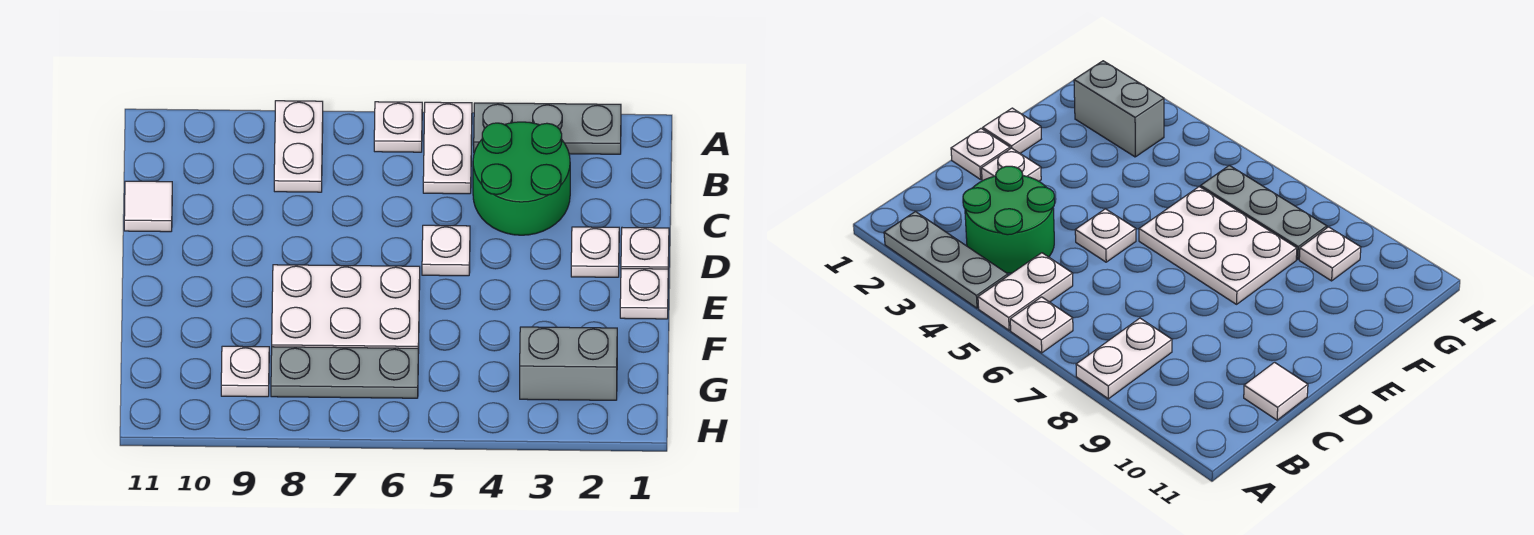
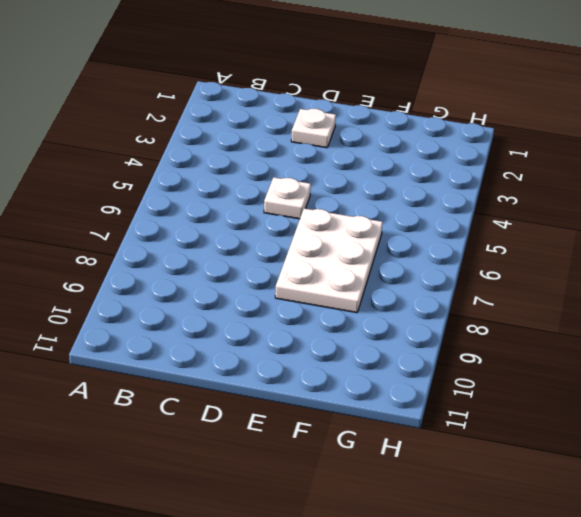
none -> grey 1x3 plate [474,103,621,154]
none -> white 1x2 plate [423,102,472,194]
none -> white 1x1 plate [374,102,422,152]

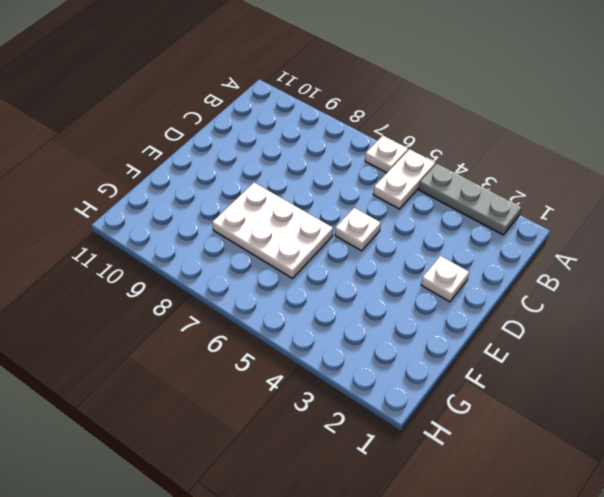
none -> white 1x2 plate [274,101,323,192]
none -> green 2x2 round brick [473,122,570,235]
none -> white 1x1 tile [124,181,172,232]

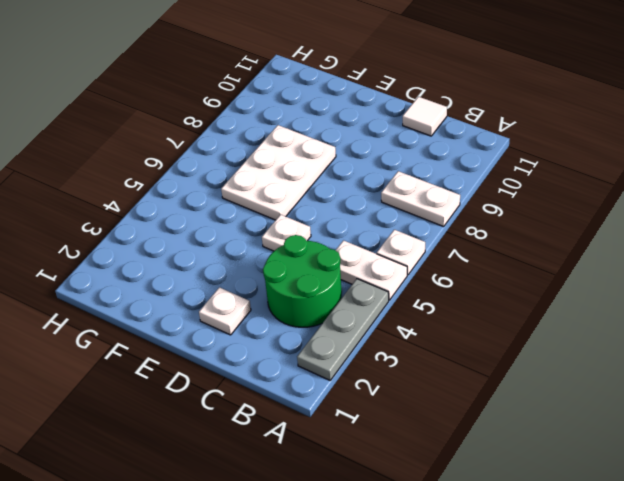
none -> white 1x1 plate [621,228,669,269]
none -> white 1x1 plate [620,269,668,319]
none -> grey 1x2 brick [520,327,617,400]

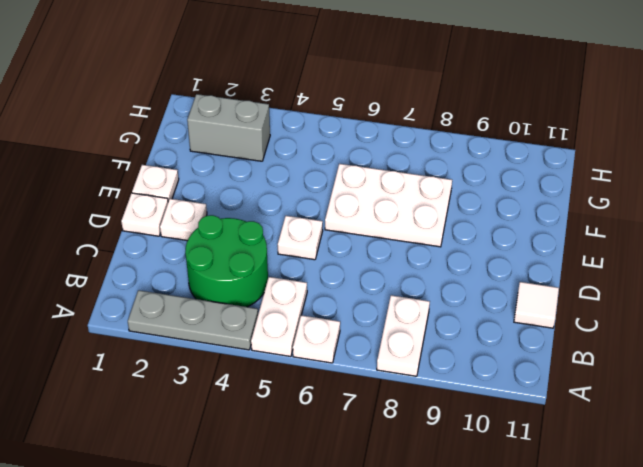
none -> grey 1x3 plate [271,347,418,398]
none -> white 1x1 plate [221,346,269,397]

